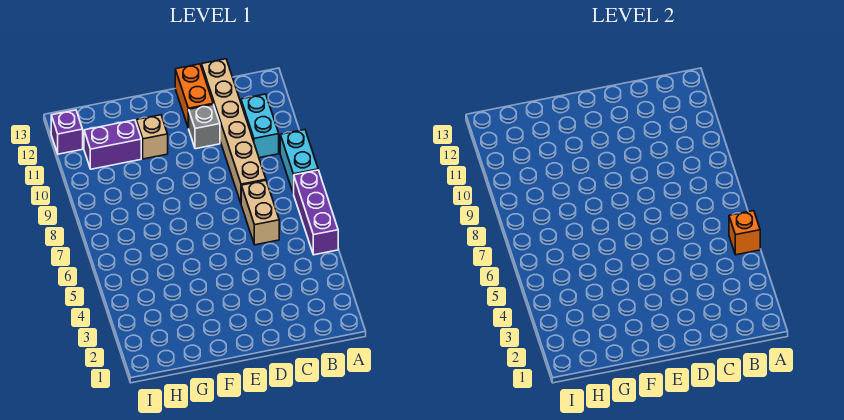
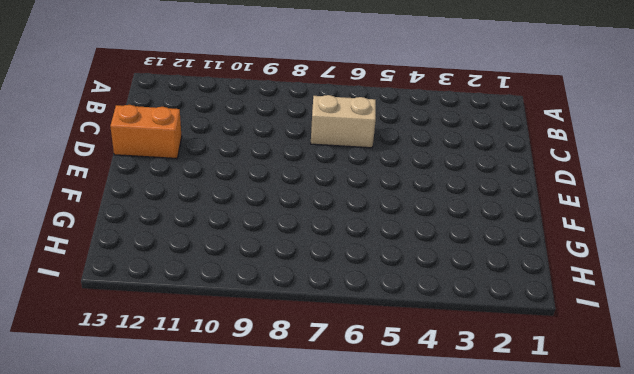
none -> purple 1x3 brick [294,170,338,255]
none -> cyan 1x2 brick [280,130,318,194]

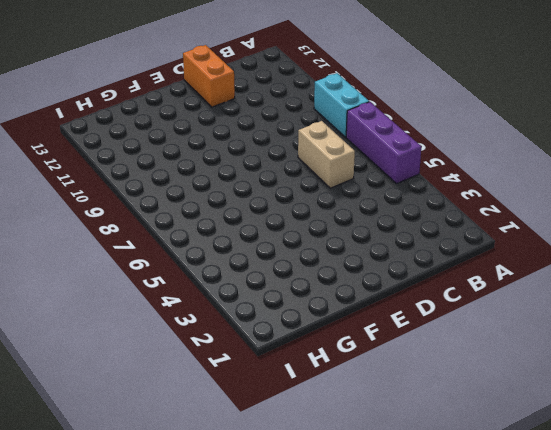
none -> cyan 1x2 brick [241,94,279,158]
none -> tan 1x6 brick [202,59,266,203]

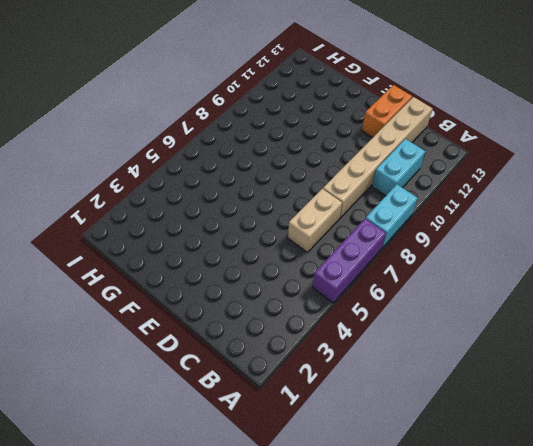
none -> grey 1x1 brick [189,104,220,149]
none -> tan 1x1 brick [136,115,168,159]

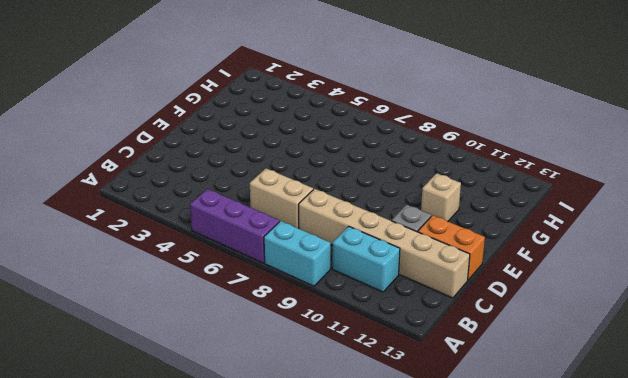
none -> purple 1x2 brick [84,120,141,169]
none -> purple 1x1 brick [51,110,83,154]

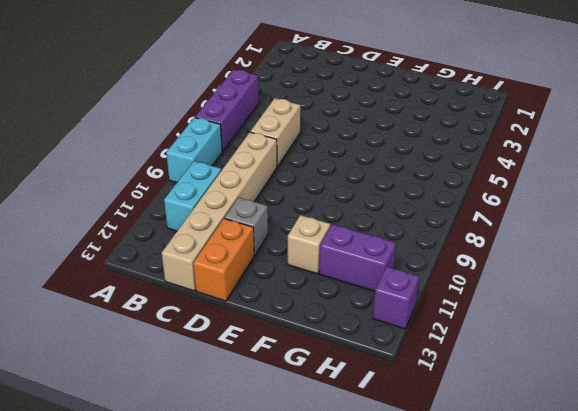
none -> orange 1x1 brick [729,211,760,255]

